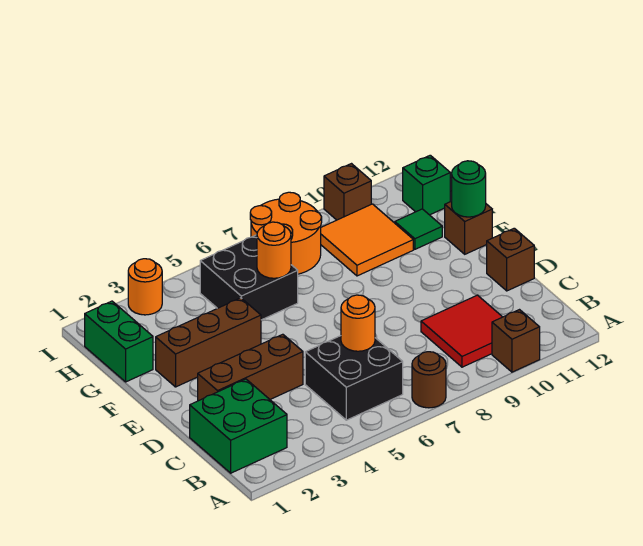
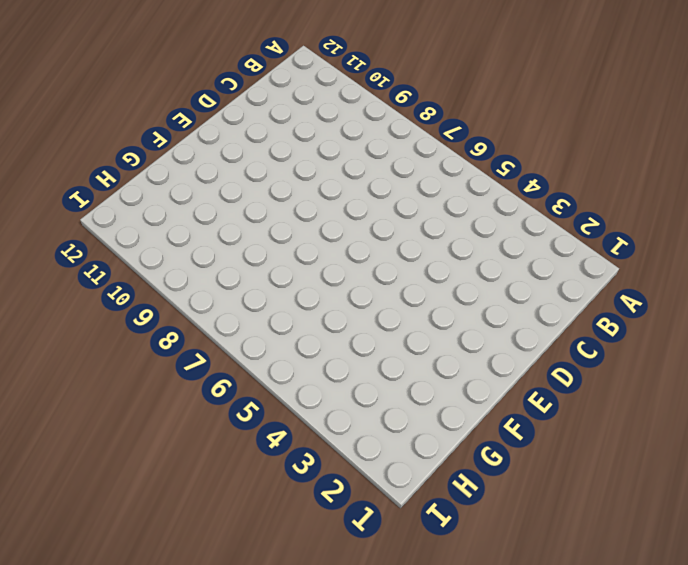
none -> brown 1x1 round brick [412,352,446,408]
none -> brown 1x1 brick [492,310,540,372]
none -> green 2x2 brick [190,379,287,473]

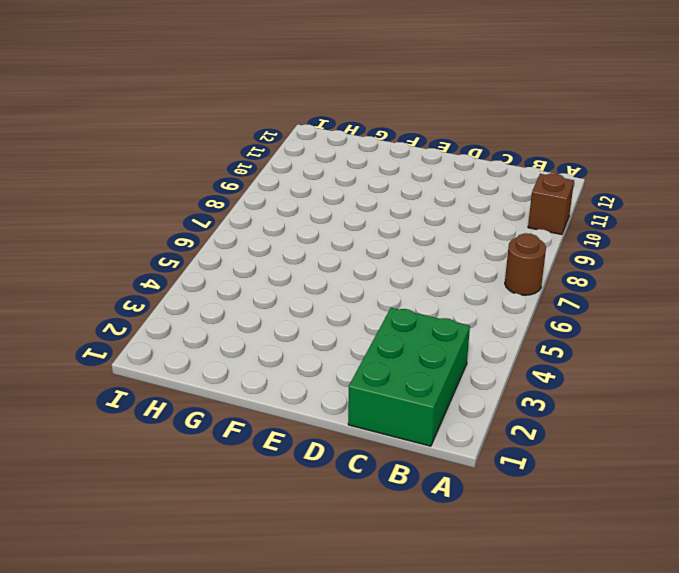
green 2x3 brick [348,308,470,446] -> green 2x2 brick [190,379,287,473]
none -> black 2x2 brick [305,336,403,420]
none -> red 2x2 tile [421,295,502,367]
none -> brown 1x3 brick [198,334,303,401]

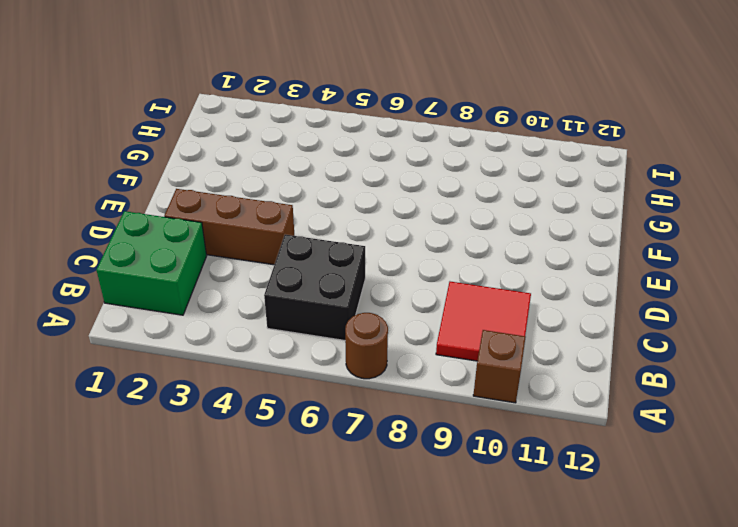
none -> brown 1x1 brick [487,228,534,291]
none -> brown 1x3 brick [156,298,261,387]
none -> brown 1x1 brick [445,201,492,254]

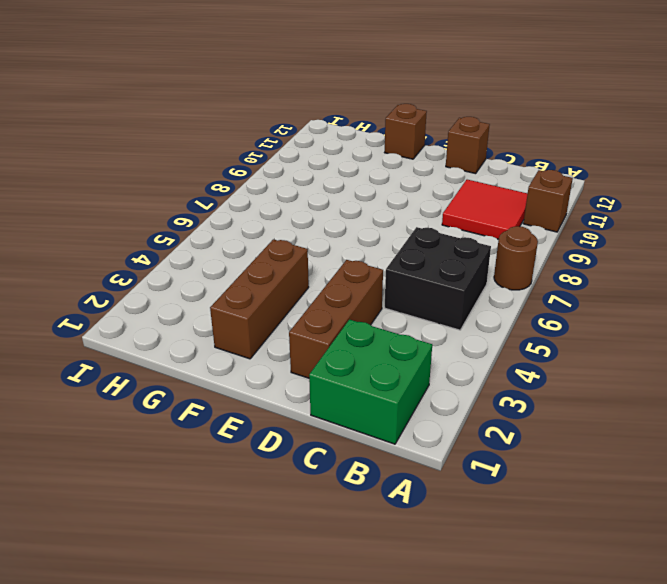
none -> green 1x2 brick [85,301,153,382]
none -> black 2x2 brick [200,235,298,320]
none -> orange 2x2 tile [321,204,413,276]

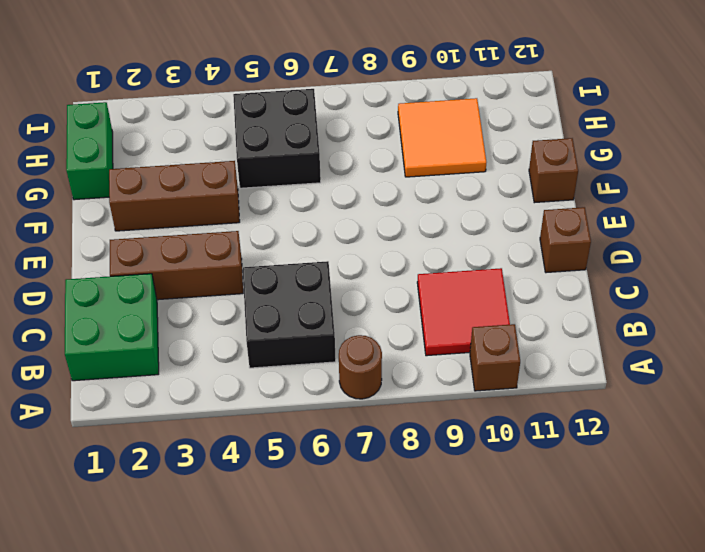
none -> green 1x1 tile [395,209,442,249]
none -> orange 2x2 round brick [250,192,322,274]
none -> green 1x1 brick [403,155,450,215]

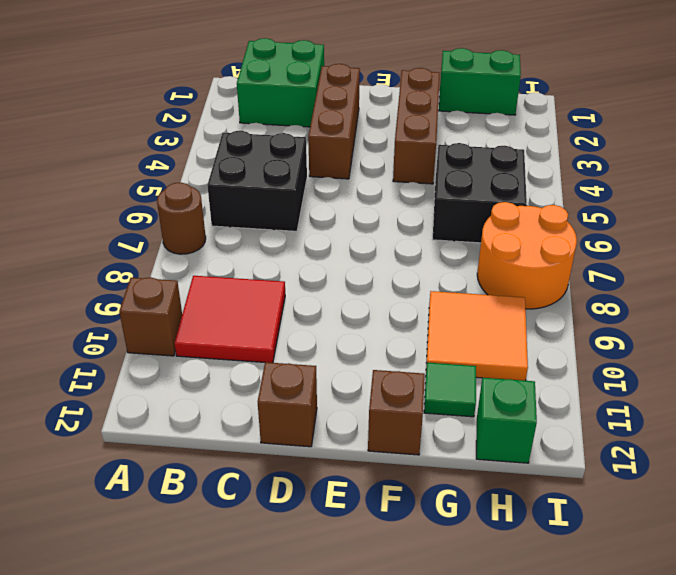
none -> orange 1x1 round brick [128,259,162,315]
none -> brown 1x1 brick [324,164,371,220]
none -> orange 1x1 round brick [341,295,375,351]

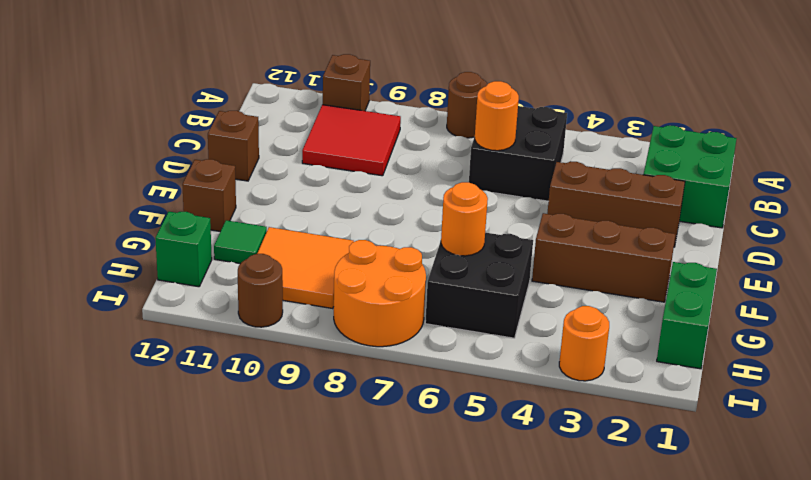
brown 1x1 round brick [238,254,283,327] -> brown 1x1 brick [324,164,371,220]
none -> green 1x1 round brick [452,161,486,217]

